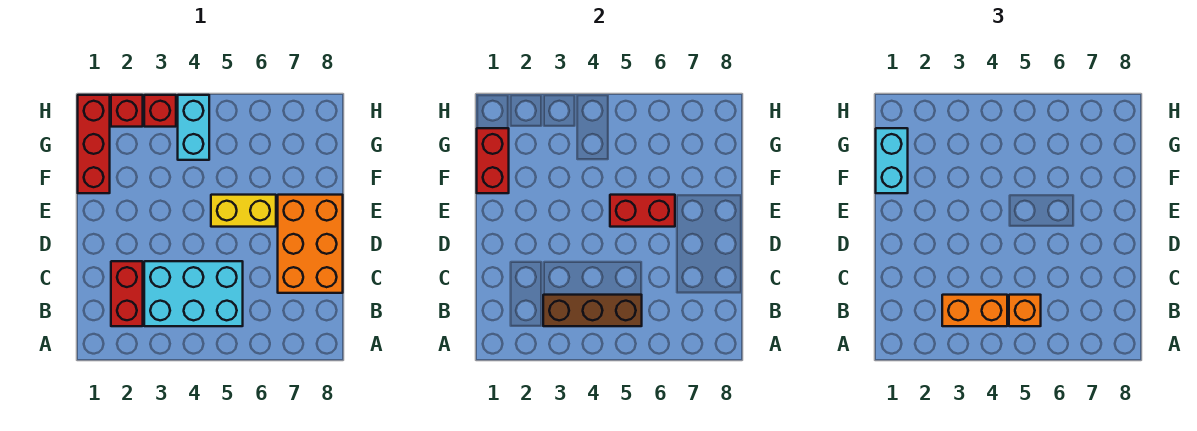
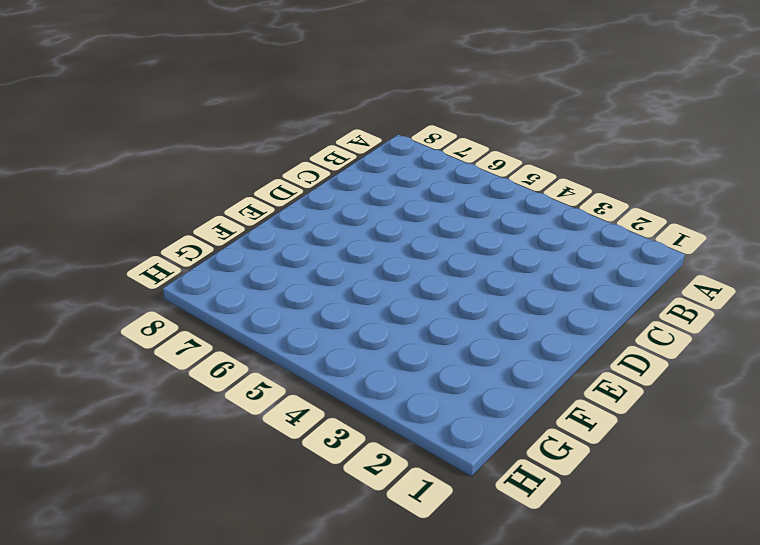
none -> red 1x2 brick [111,261,143,326]
none -> cyan 2x3 brick [144,261,243,326]
none -> orange 2x3 brick [278,195,343,293]

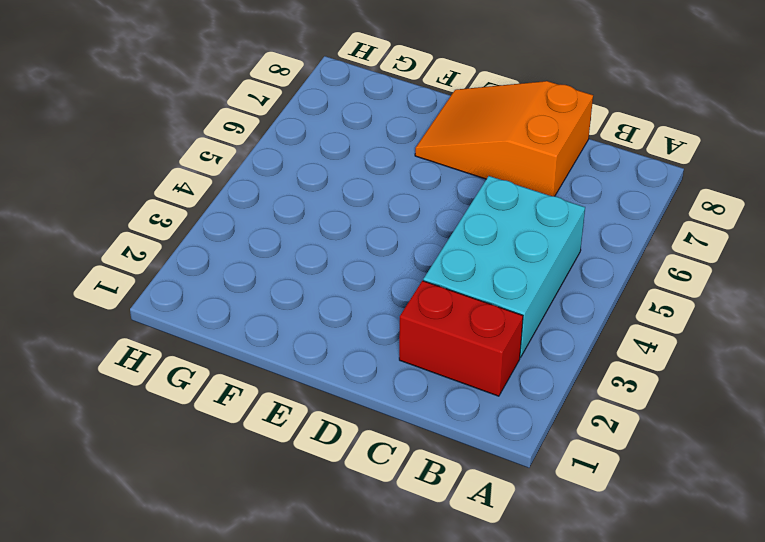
orange 2x3 slope [415,81,593,196] -> orange 2x3 brick [278,195,343,293]
none -> yellow 1x2 brick [211,195,276,227]
none -> red 1x3 brick [78,95,110,193]
none -> cyan 1x2 brick [178,95,209,160]

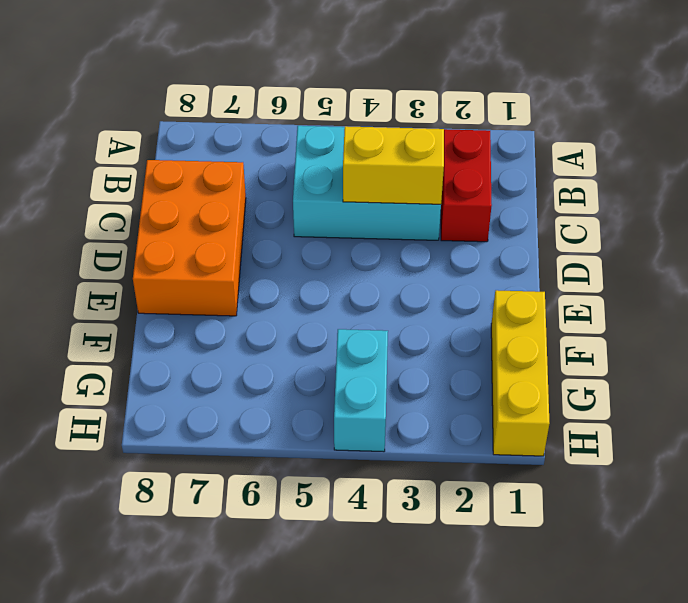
yellow 1x2 brick [343,126,444,204] -> yellow 1x2 brick moved to [211,195,276,227]
yellow 1x3 brick [491,290,550,456] -> red 1x3 brick [78,95,110,193]
none -> red 1x1 brick [111,95,143,127]
none -> red 1x1 brick [144,95,176,127]
none -> brown 1x3 brick [543,295,642,326]

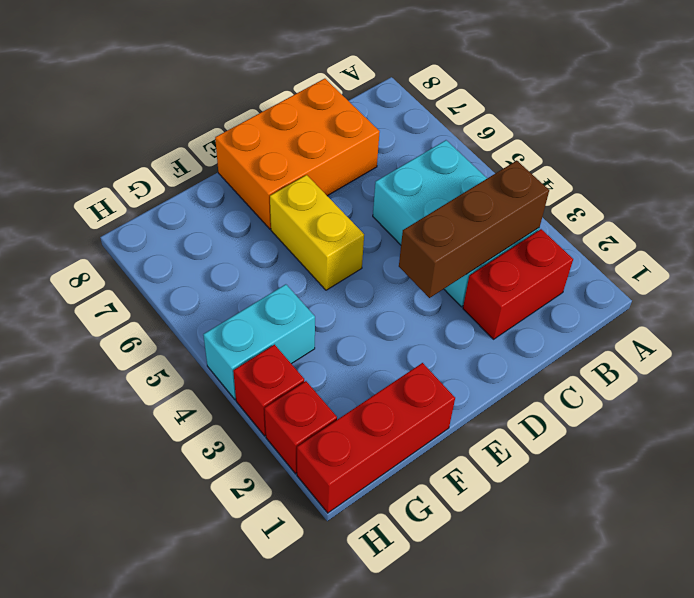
brown 1x3 brick [399,161,549,298] -> brown 1x3 brick turned to [543,295,642,326]
none -> red 1x2 brick [610,195,675,227]
none -> red 1x2 brick [477,128,509,193]
none -> orange 1x2 brick [942,295,1007,326]

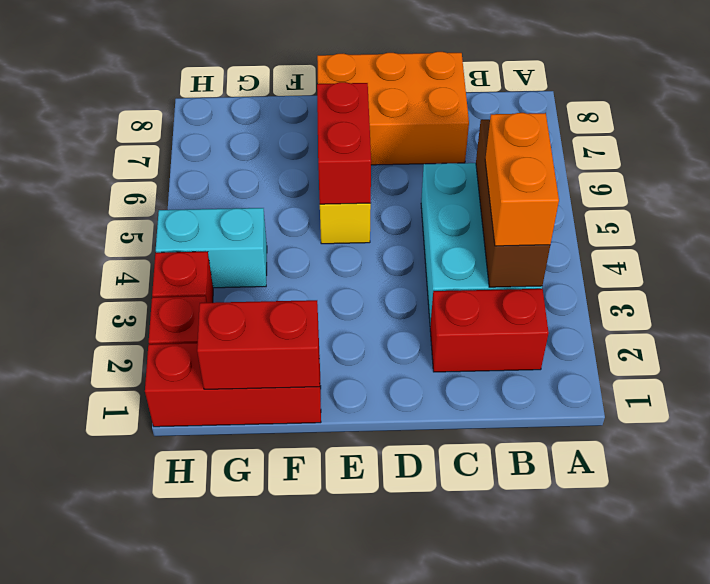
none -> orange 1x1 brick [1009,295,1041,326]
none -> cyan 1x2 brick [876,128,908,193]

